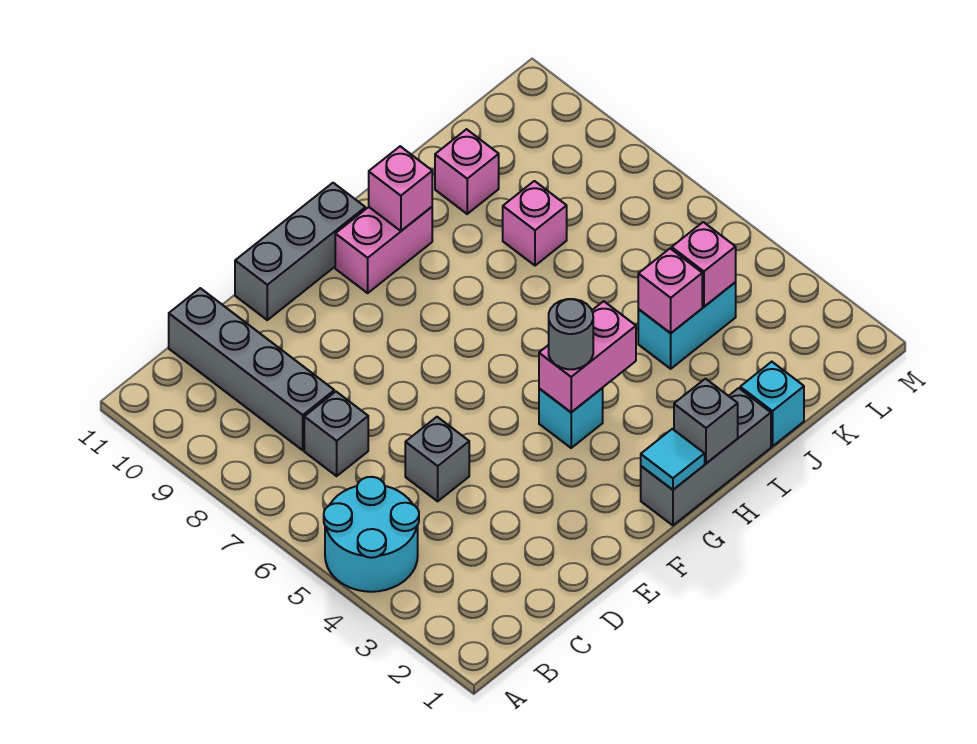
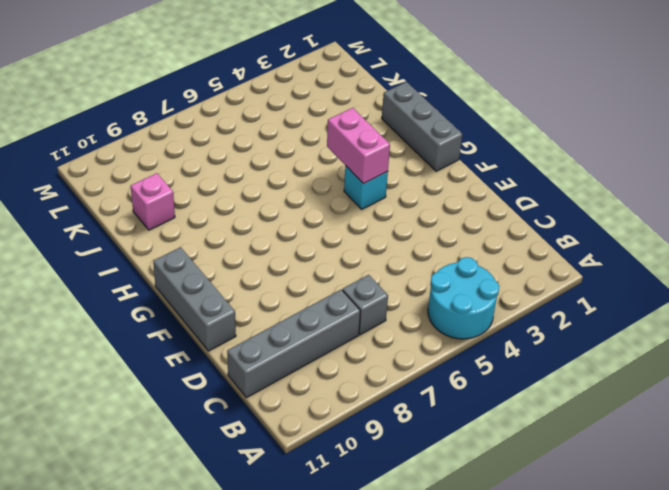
none -> grey 1x1 brick [405,417,469,501]
none -> pink 1x2 brick [335,207,432,293]
none -> cyan 1x1 brick [740,362,804,446]

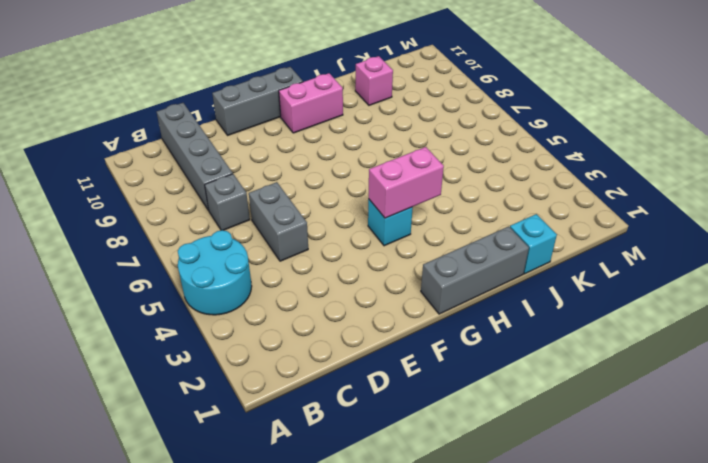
grey 1x2 brick [249,182,308,261] -> grey 1x1 brick [405,417,469,501]
none -> cyan 1x2 brick [638,283,736,369]
none -> pink 1x1 brick [503,181,567,266]
none -> cyan 1x1 tile [641,429,705,490]

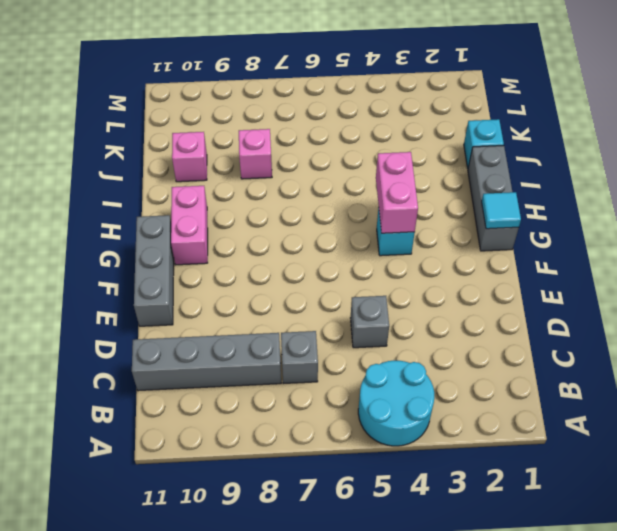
none -> cyan 1x2 brick [638,283,736,369]
none -> grey 1x1 brick [674,379,738,463]
none -> pink 1x1 brick [369,146,432,231]

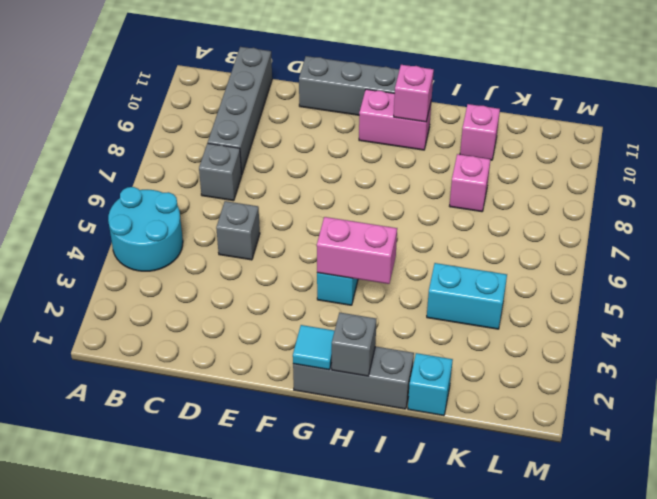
none -> pink 1x1 brick [638,249,702,333]
none -> pink 1x1 brick [672,222,736,307]
none -> grey 1x1 round brick [549,299,593,369]

